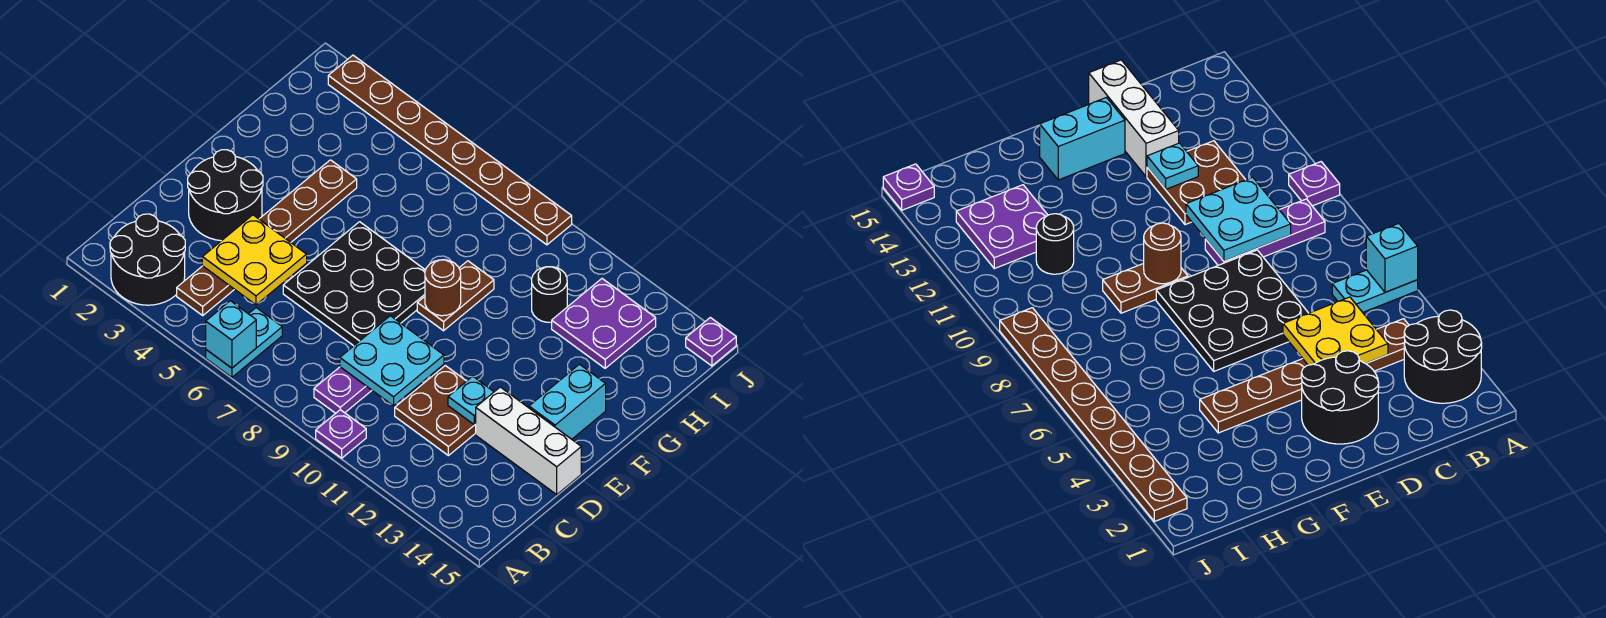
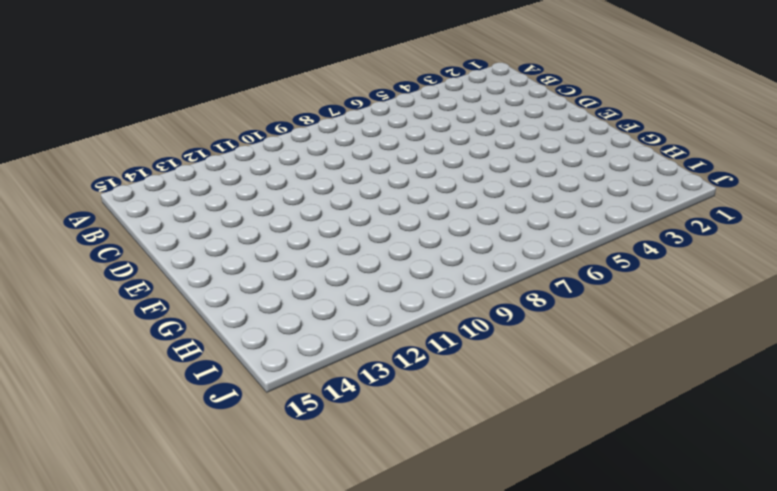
none -> black 2x2 round brick [110,214,185,305]
none -> cyan 1x2 plate [206,308,282,377]
none -> purple 1x1 plate [316,410,366,458]

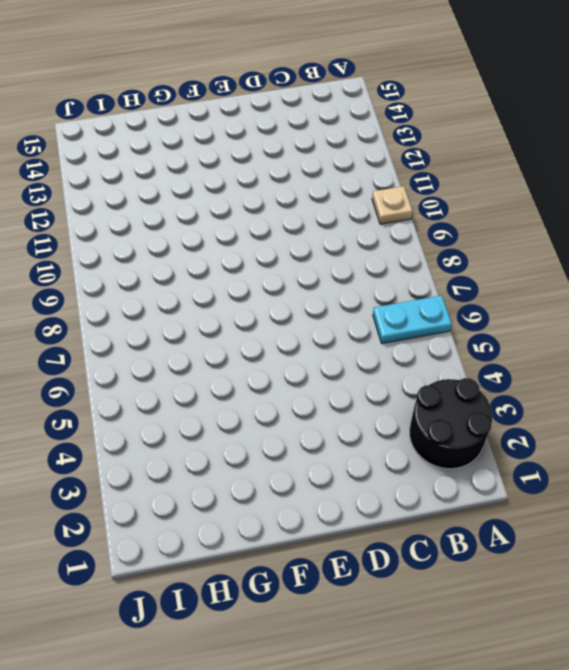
tan 1x1 plate [372,186,412,224] -> purple 1x1 plate [316,410,366,458]
none -> brown 1x6 plate [177,160,357,315]
none -> purple 1x3 plate [314,367,372,413]
none -> brown 2x2 plate [395,366,476,456]

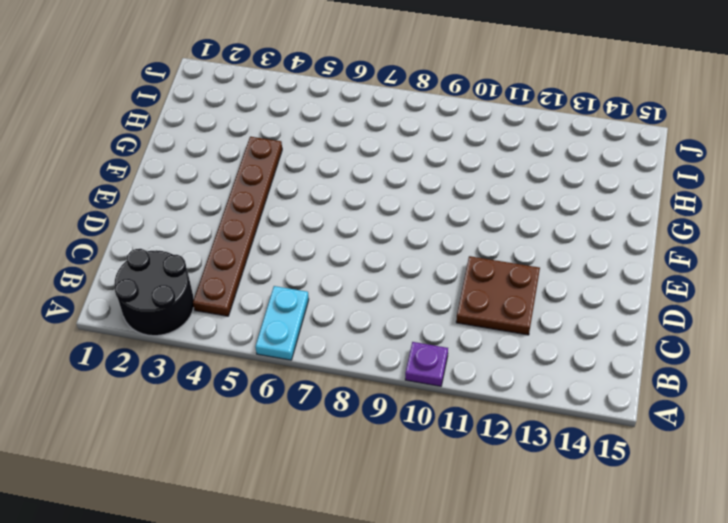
none -> purple 1x3 plate [314,367,372,413]
none -> black 2x2 round brick [188,150,263,241]
none -> black 3x3 plate [283,222,425,346]

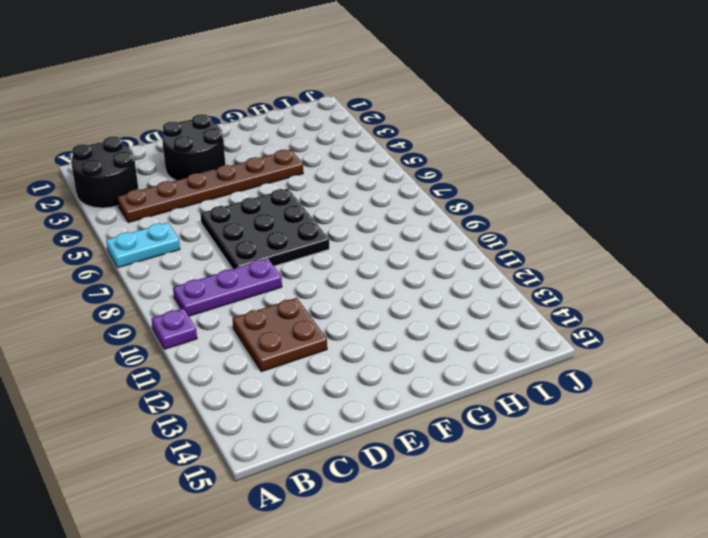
none -> white 1x3 brick [476,387,581,495]
none -> cyan 1x2 brick [529,364,606,439]
none -> brown 1x2 plate [417,261,494,331]

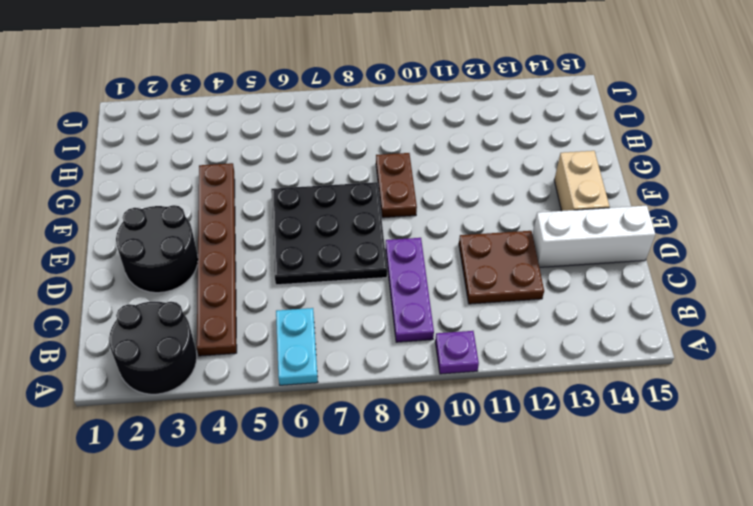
tan 1x2 brick [554,151,609,211] -> cyan 1x2 brick [529,364,606,439]
none -> black 1x1 round brick [532,267,567,322]
none -> purple 2x2 plate [552,279,656,368]
none -> brown 1x8 plate [328,55,572,245]

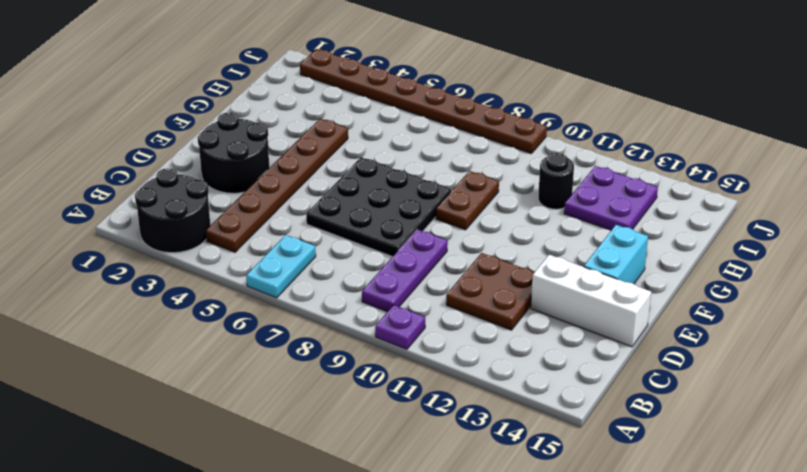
none -> purple 1x1 plate [686,317,736,366]
none -> cyan 1x1 brick [206,301,256,368]
none -> yellow 2x2 plate [202,215,307,305]

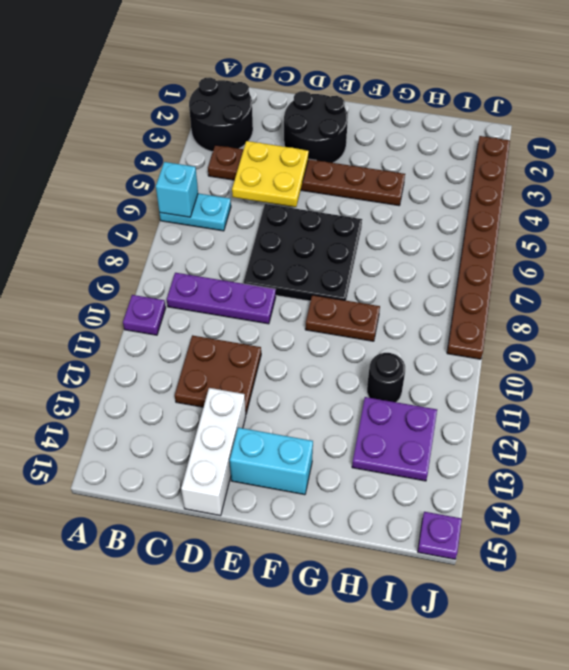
none -> cyan 2x2 plate [340,316,444,406]
none -> cyan 1x1 plate [448,376,494,425]
none -> brown 1x1 round brick [425,260,461,316]

